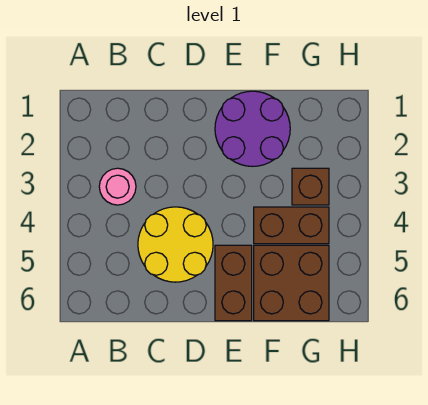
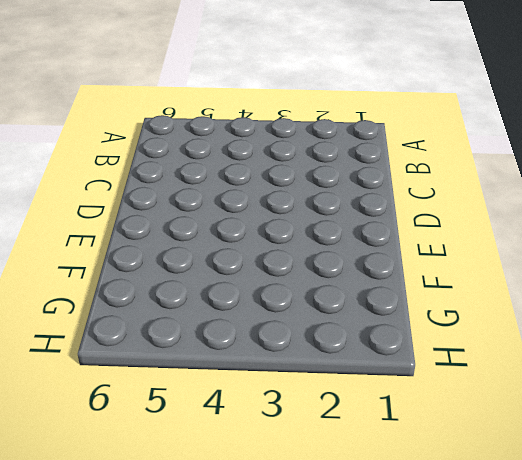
none -> pink 1x1 round brick [99,168,136,205]
none -> yellow 2x2 round brick [138,207,213,282]

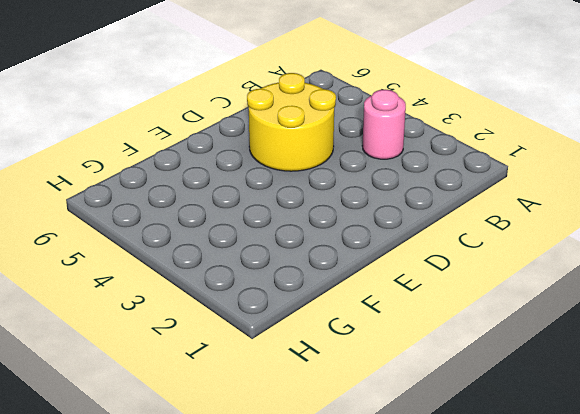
none -> purple 2x2 round brick [215,91,290,166]
none -> brown 1x2 brick [215,245,252,321]

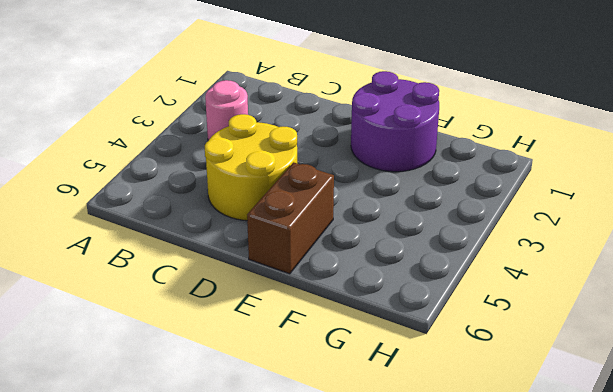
none -> brown 1x2 brick [254,207,329,244]
none -> brown 2x2 brick [254,245,329,321]

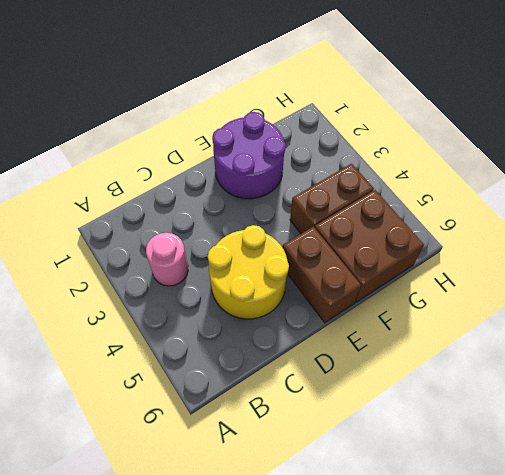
none -> brown 1x1 brick [292,168,329,205]

